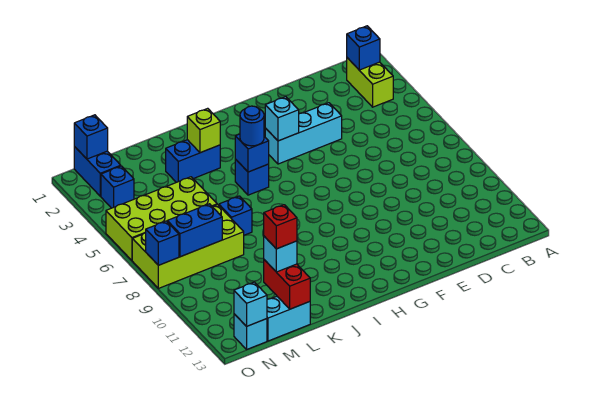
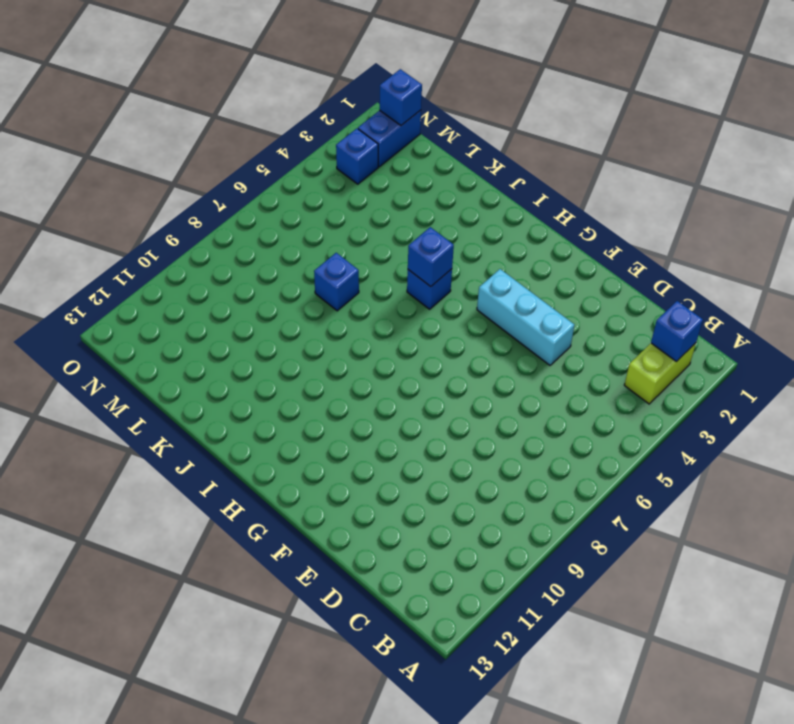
none -> blue 1x2 brick [166,140,220,182]
none -> lime 2x4 brick [106,177,217,260]
none -> lime 2x4 brick [132,205,244,288]

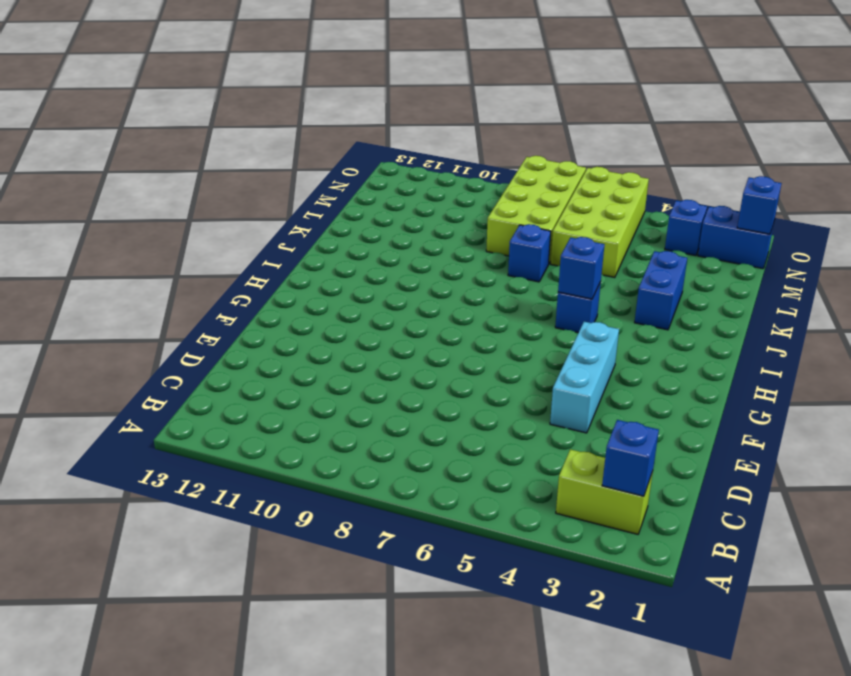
none -> cyan 1x2 brick [267,297,310,341]
none -> cyan 1x1 brick [234,314,267,349]
none -> cyan 1x1 brick [265,97,299,141]

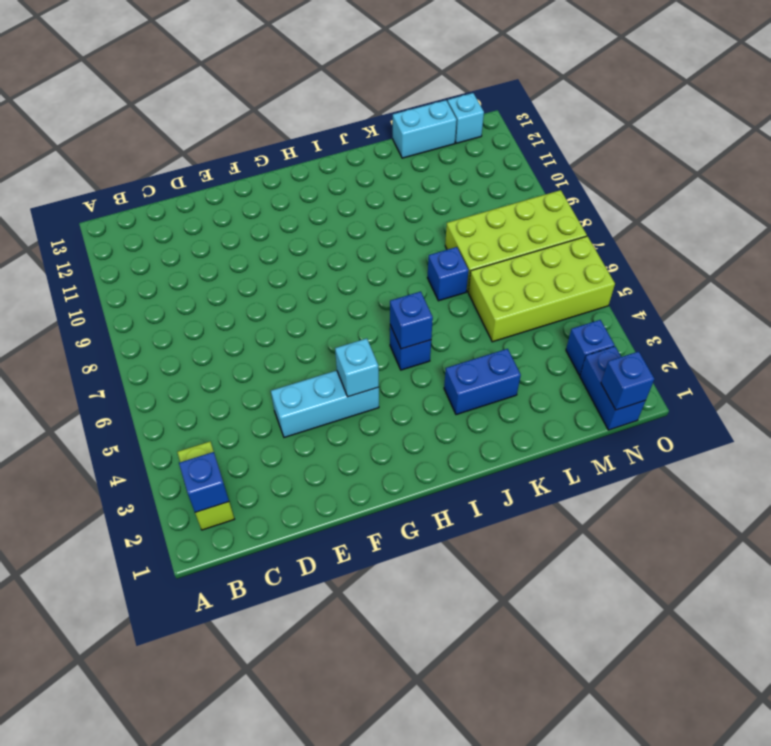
none -> lime 1x1 brick [187,108,220,153]
none -> red 1x2 brick [264,260,310,309]
none -> blue 1x2 brick [167,204,222,257]

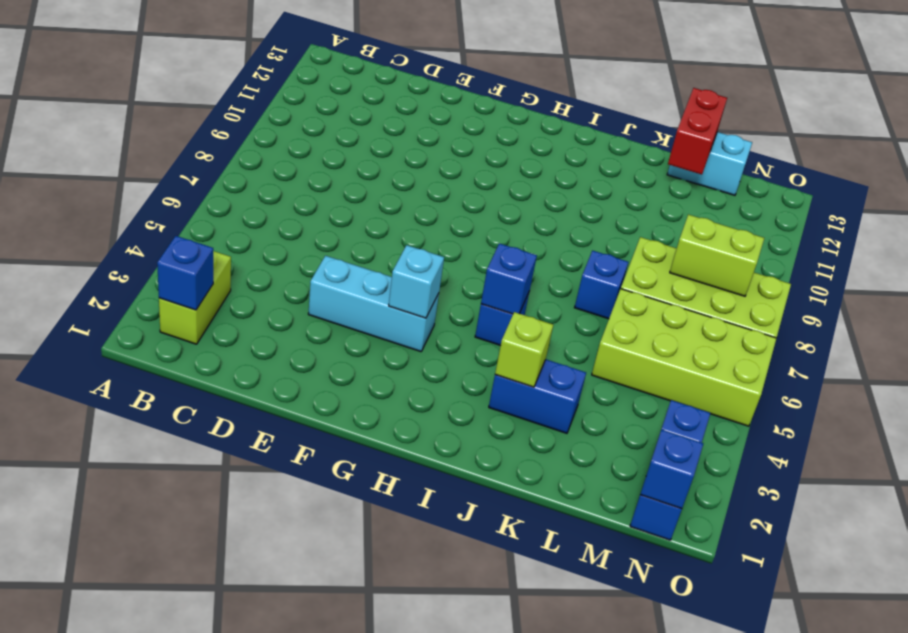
lime 1x2 brick [670,214,764,296] -> blue 1x2 brick [167,204,222,257]
none -> cyan 1x1 brick [234,314,267,349]
none -> cyan 1x1 brick [234,282,267,326]
none -> blue 1x1 brick [145,221,179,265]

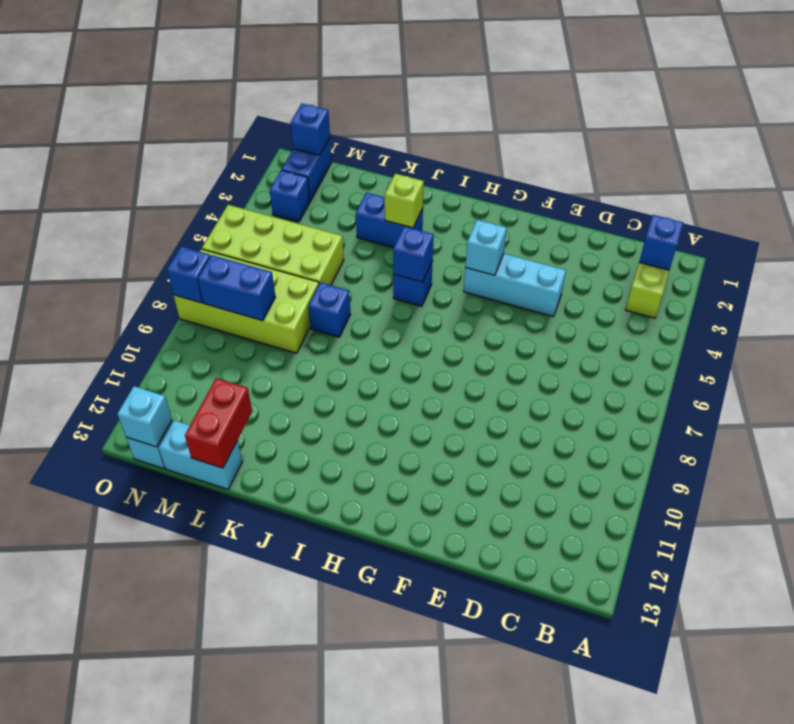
none -> blue 1x1 round brick [240,106,264,146]
none -> cyan 1x1 brick [264,236,297,272]
none -> red 1x1 brick [264,205,297,249]

